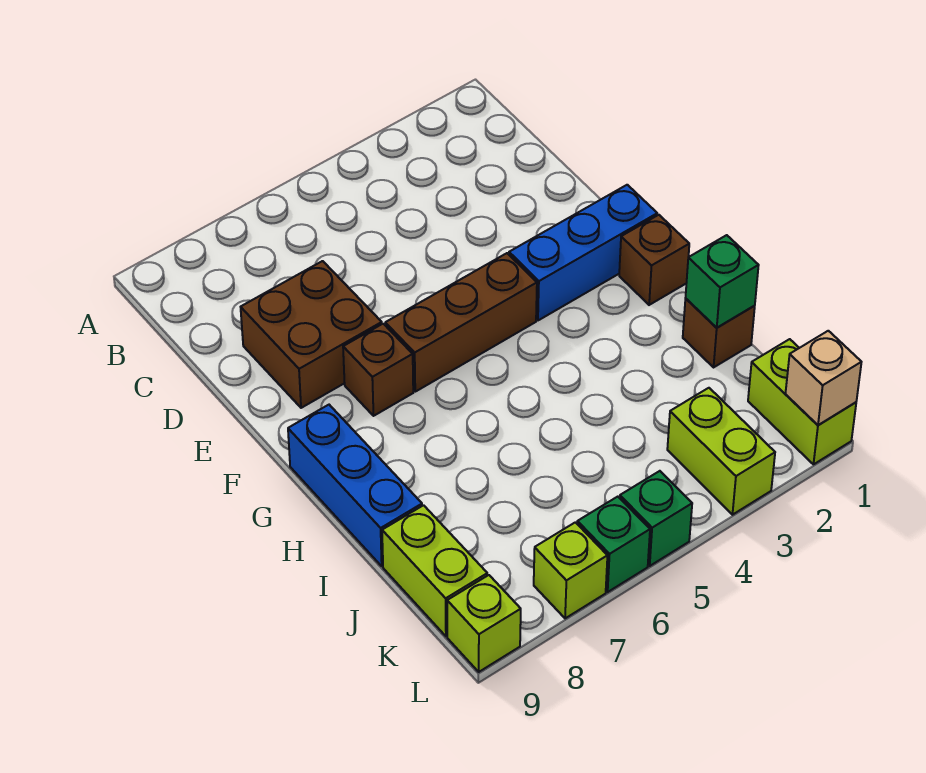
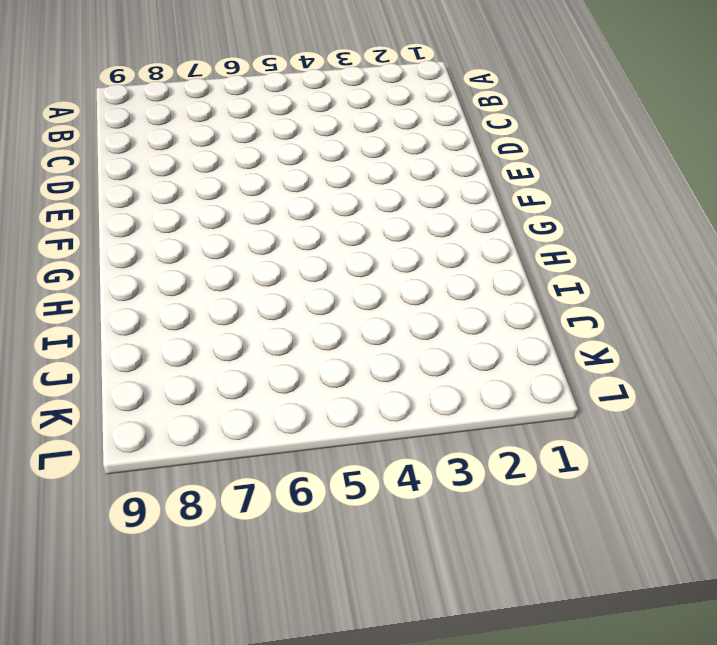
none -> brown 2x2 brick [241,261,382,408]
none -> blue 1x3 brick [509,185,657,320]
none -> brown 1x3 brick [385,253,537,392]

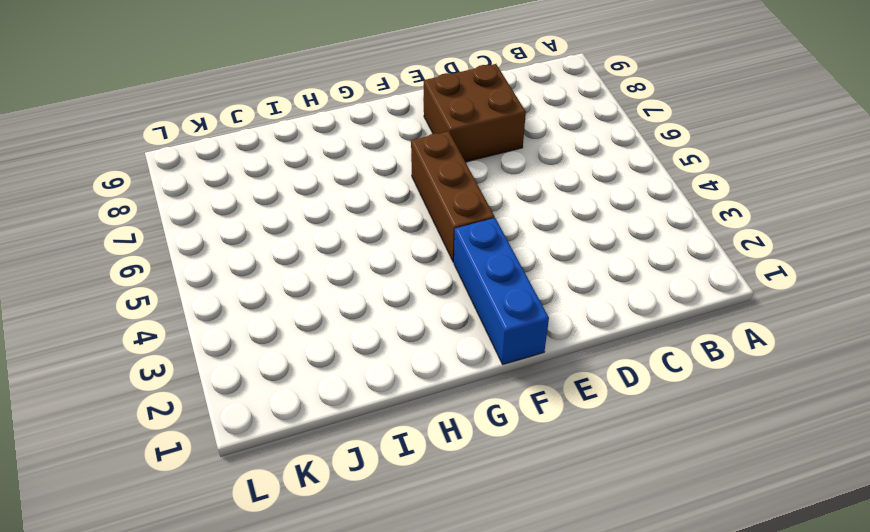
none -> brown 1x1 brick [343,324,413,416]
none -> brown 1x1 brick [619,215,689,305]
none -> blue 1x3 brick [288,405,422,566]

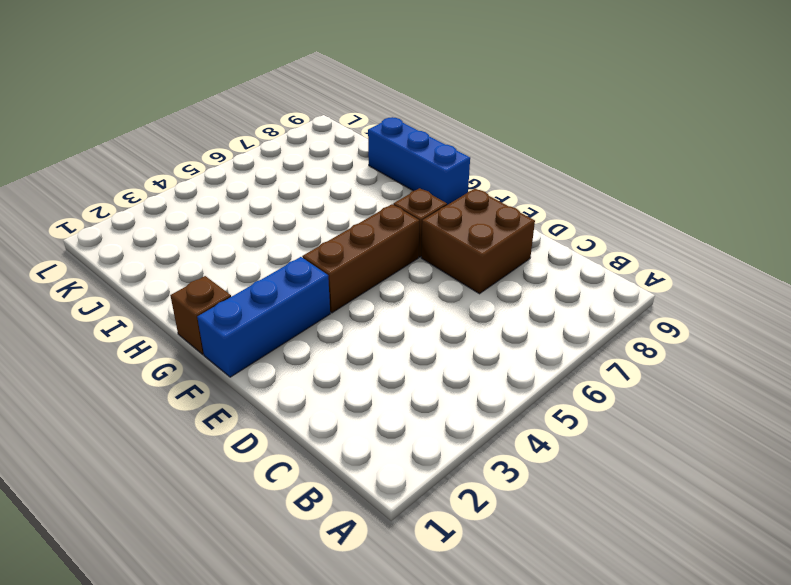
none -> brown 1x1 brick [683,299,755,367]
none -> lime 1x2 brick [382,505,487,636]
none -> lime 1x2 brick [748,339,856,464]

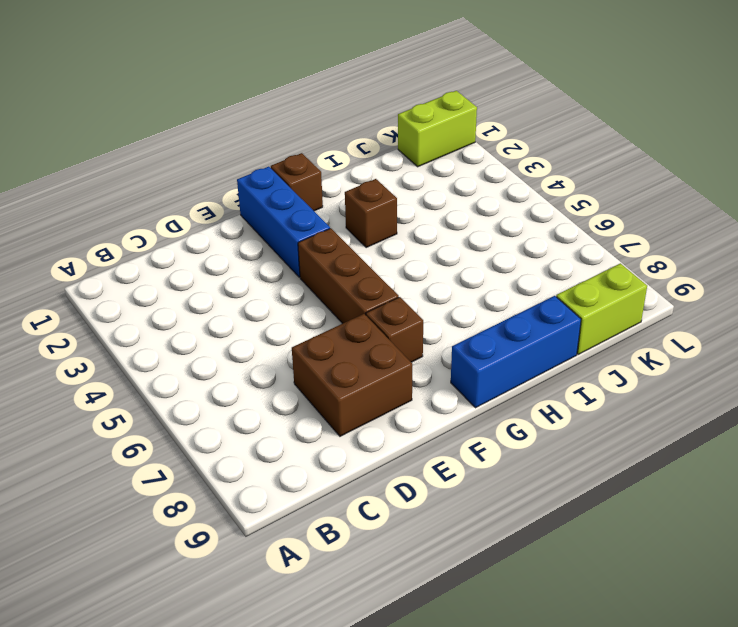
brown 1x1 brick [345,179,397,248] -> brown 1x1 brick moved to [683,299,755,367]
none -> lime 1x2 brick [667,388,775,515]
none -> green 1x1 brick [620,471,692,566]
none -> green 1x1 brick [577,497,650,592]

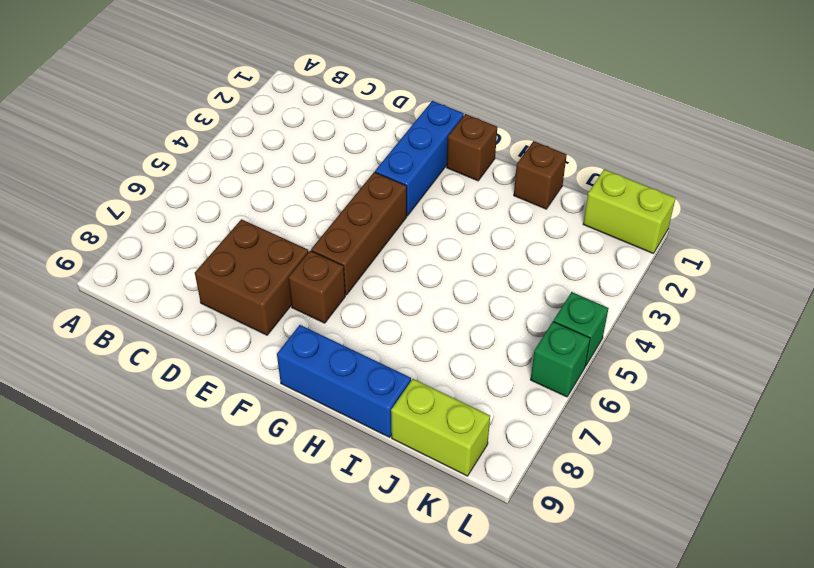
none -> lime 1x2 brick [667,388,775,515]
none -> lime 1x1 brick [534,522,607,618]
none -> lime 1x1 brick [447,575,521,672]

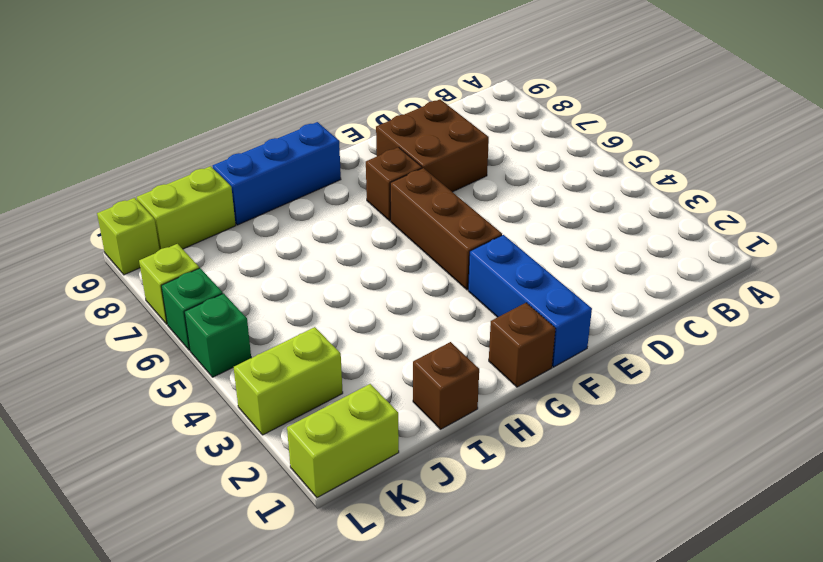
none -> green 1x1 brick [686,235,759,328]
none -> tan 1x1 brick [785,331,861,425]

